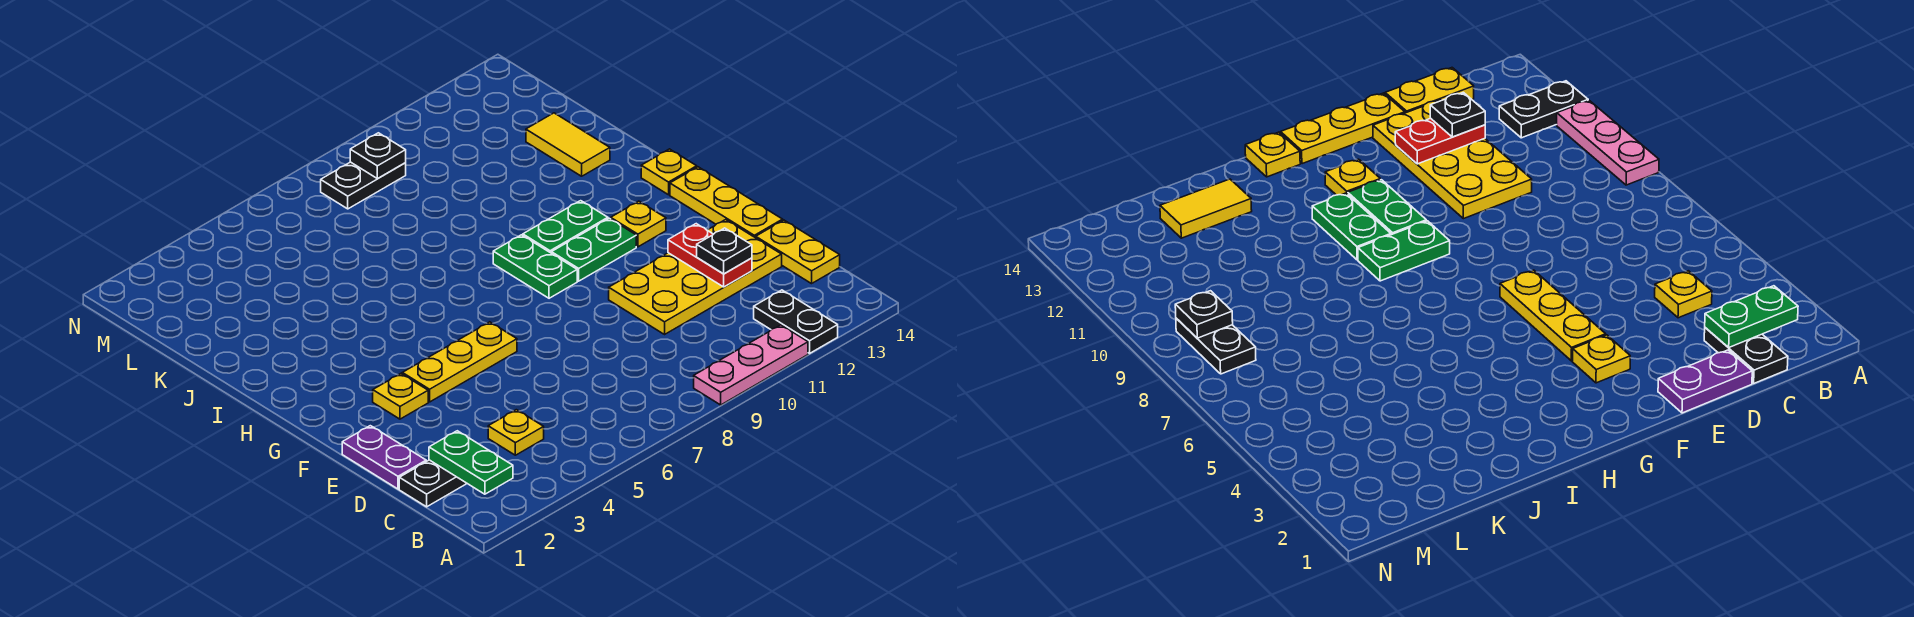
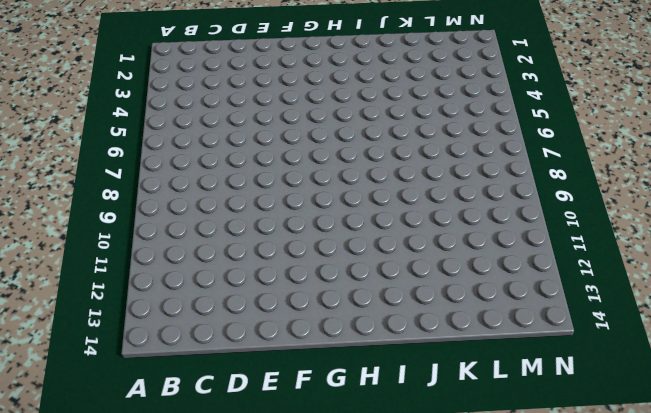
none -> pink 1x3 plate [694,325,808,405]
none -> black 1x2 plate [754,290,838,353]
none -> black 1x2 plate [399,460,467,507]

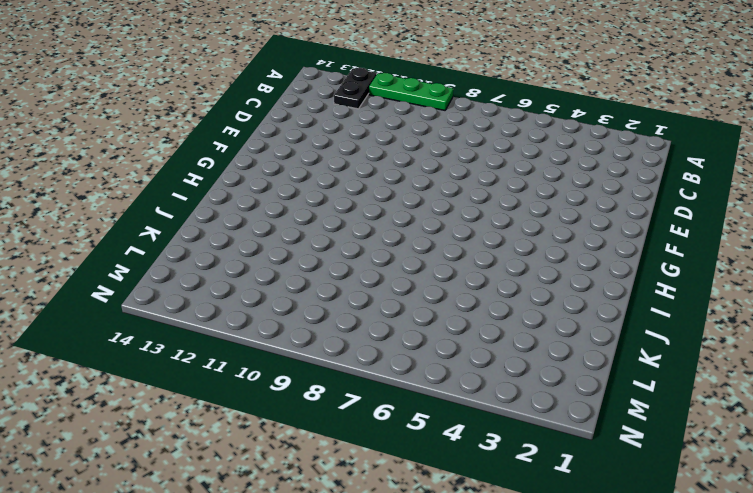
green 1x3 plate [369,73,453,110] -> pink 1x3 plate [694,325,808,405]
none -> black 1x2 plate [399,460,467,507]
none -> yellow 1x1 plate [488,410,544,455]
none -> yellow 1x2 plate [756,220,840,284]

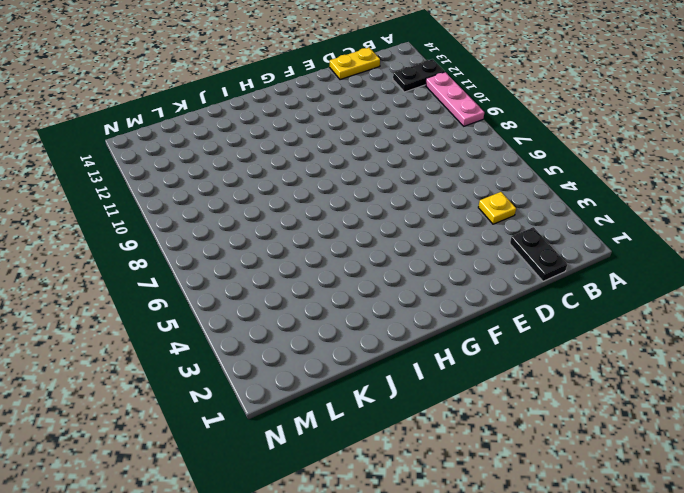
none -> purple 1x2 plate [342,426,426,489]
none -> yellow 2x4 plate [609,220,782,334]
none -> yellow 1x3 plate [670,167,783,238]

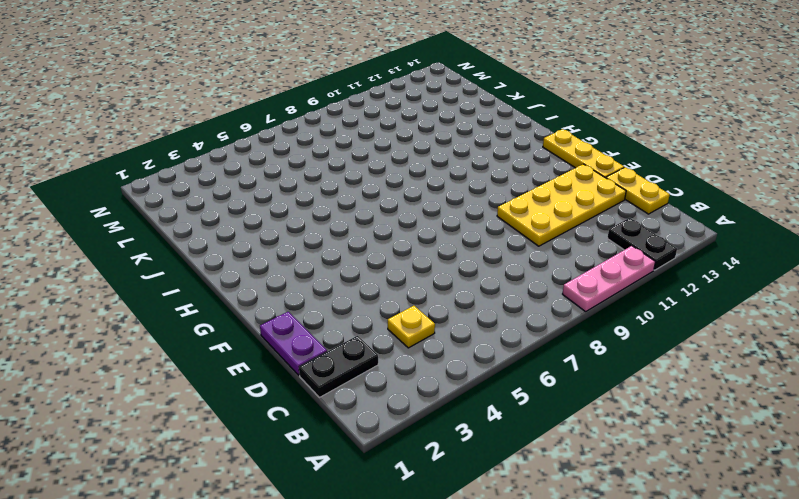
none -> yellow 1x1 plate [373,374,428,419]
none -> yellow 1x3 plate [402,322,517,402]
none -> green 1x2 plate [493,235,577,298]

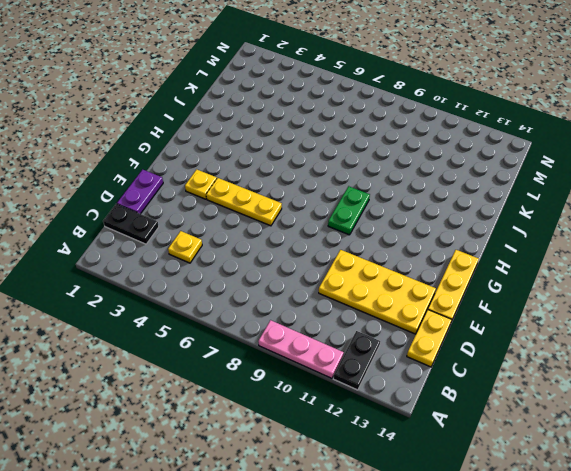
none -> green 1x2 plate [551,218,636,281]
none -> yellow 1x1 plate [611,201,666,247]
none -> green 1x2 plate [523,201,608,253]

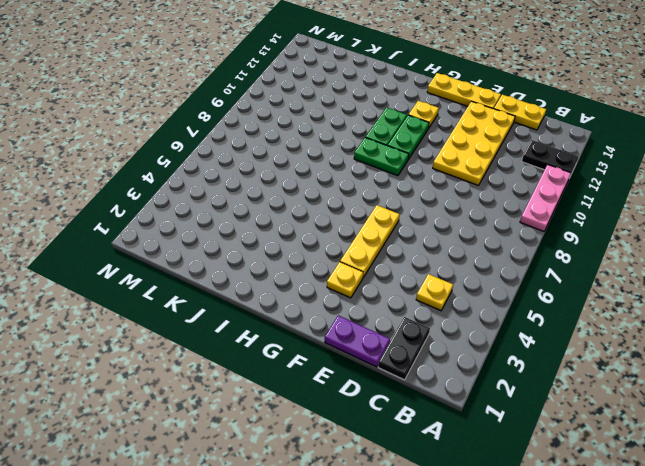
none -> yellow 1x1 plate [641,149,697,195]
none -> yellow 1x2 tile [526,113,610,176]
none -> black 1x2 plate [321,162,406,209]

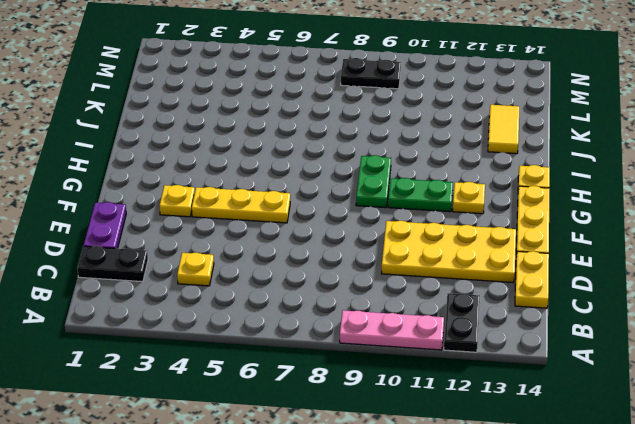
none -> green 1x2 plate [523,201,608,253]
none -> green 1x2 plate [429,431,513,494]
none -> red 1x2 plate [668,224,752,287]

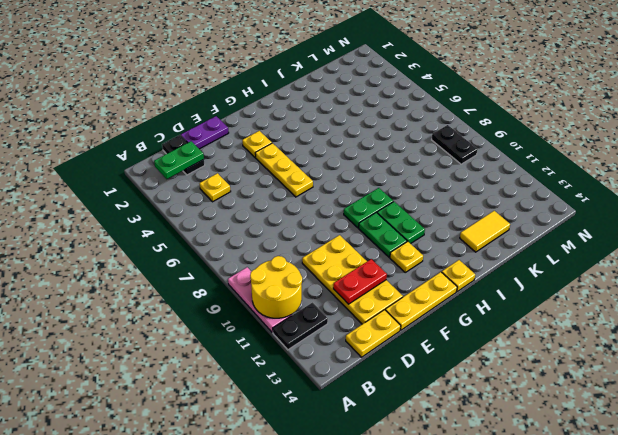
yellow 2x2 round brick [250,256,302,318] -> none
none -> black 1x1 plate [350,133,406,179]
none -> black 1x1 plate [697,228,752,274]

